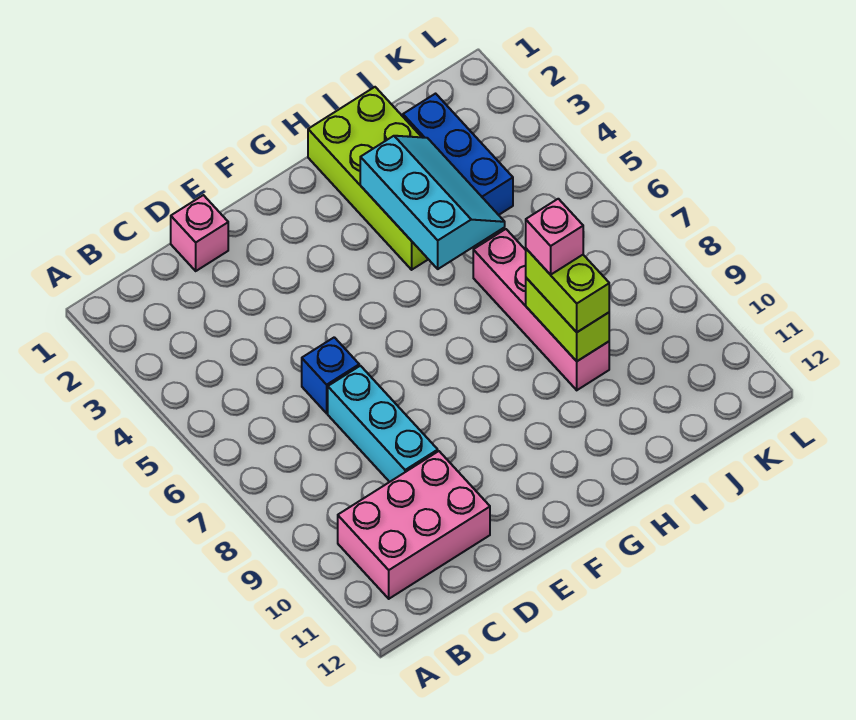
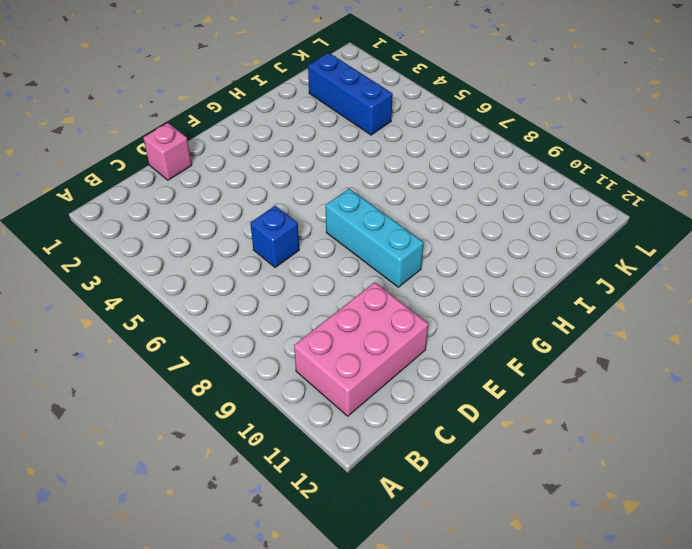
cyan 1x3 brick [326,189,424,287] -> cyan 1x3 brick moved to [328,366,438,482]
none -> lime 2x4 brick [308,87,428,270]
none -> pink 1x4 brick [473,229,609,390]

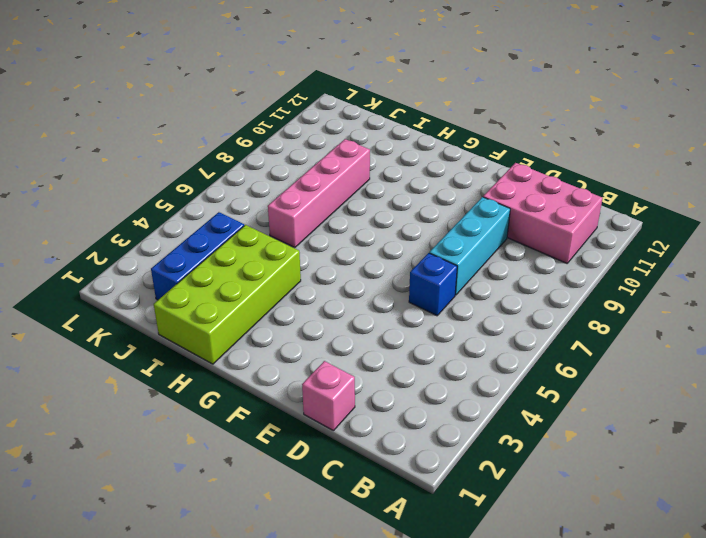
none -> cyan 2x3 slope [360,136,505,269]
none -> lime 1x2 brick [526,278,609,361]

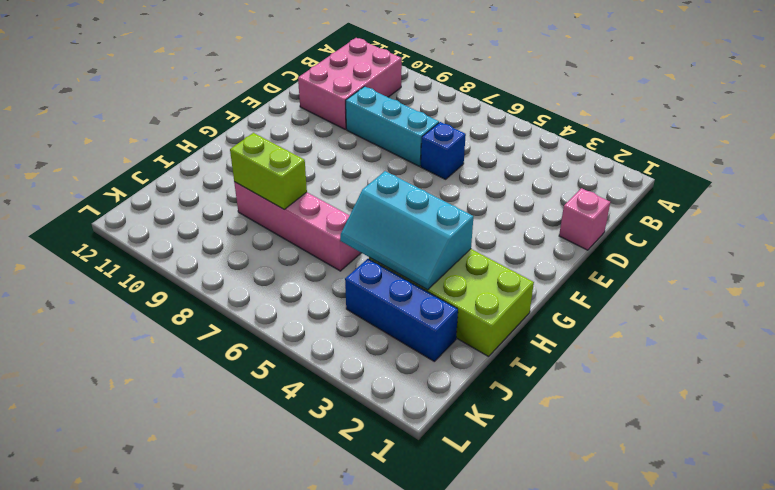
none -> lime 1x2 brick [526,249,609,332]
none -> pink 1x1 brick [526,199,583,275]

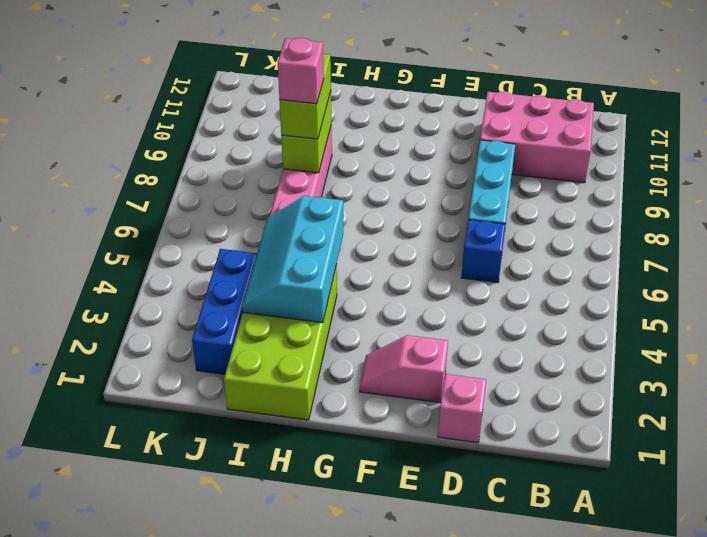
pink 1x2 slope [360,335,448,403] -> none

